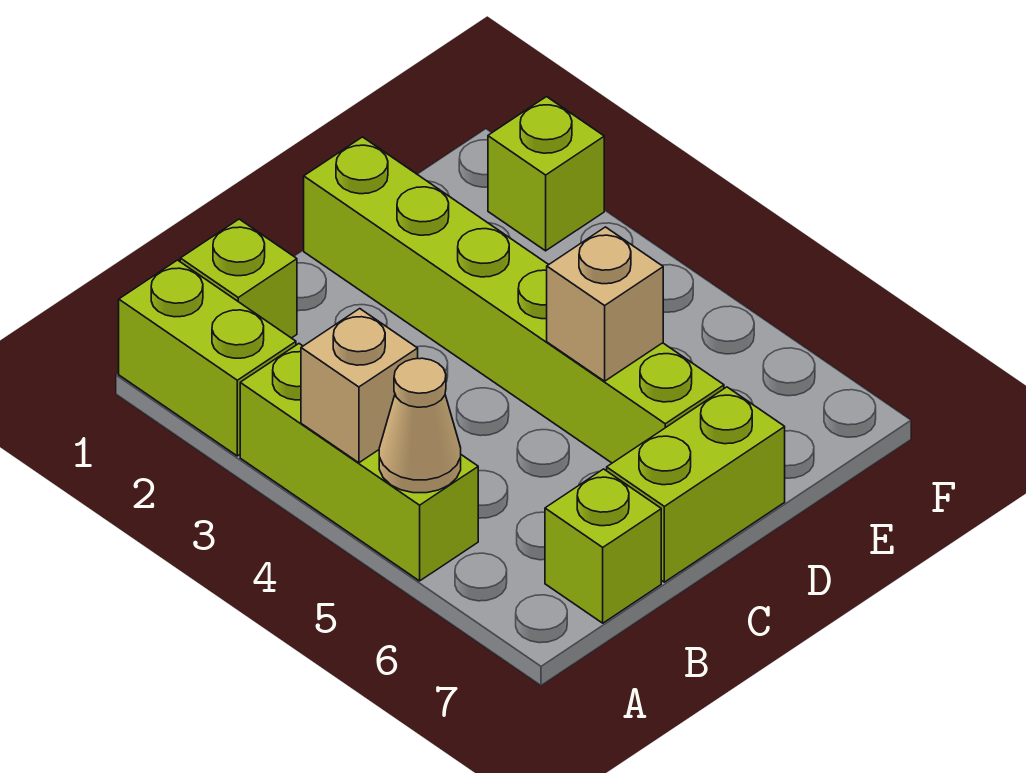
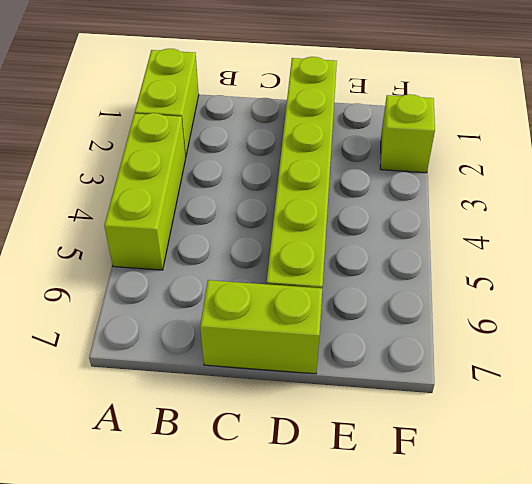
none -> lime 1x1 brick [180,219,297,338]
none -> lime 1x1 brick [545,469,661,623]

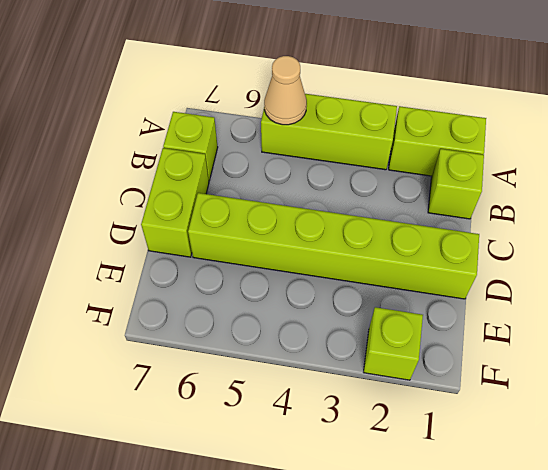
none -> tan 1x1 brick [301,309,418,463]
none -> tan 1x1 brick [547,227,663,381]

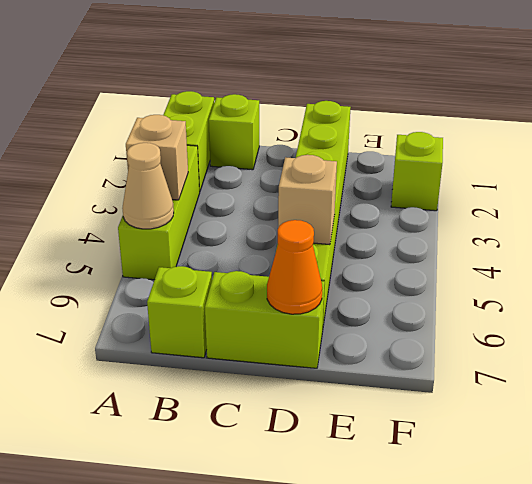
orange 1x1 cone [267,220,322,314] -> none

